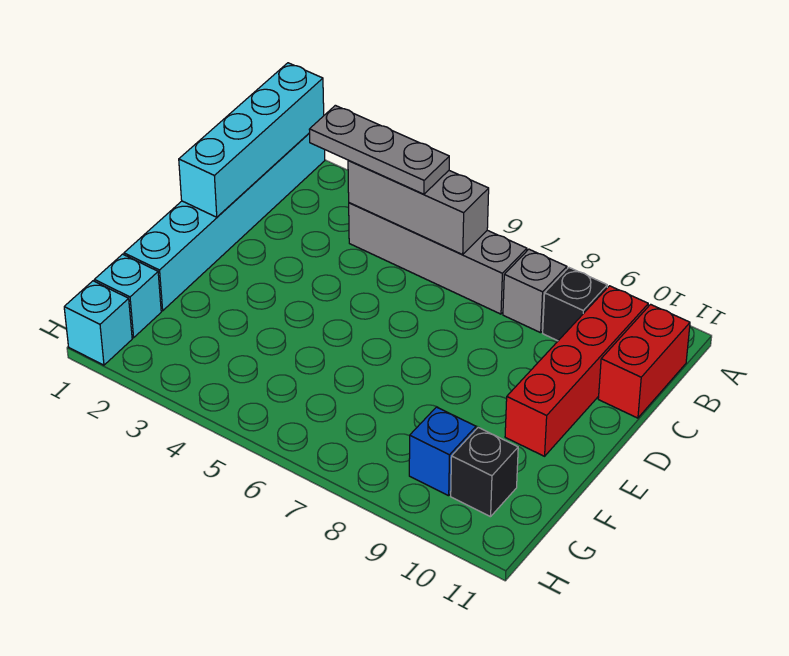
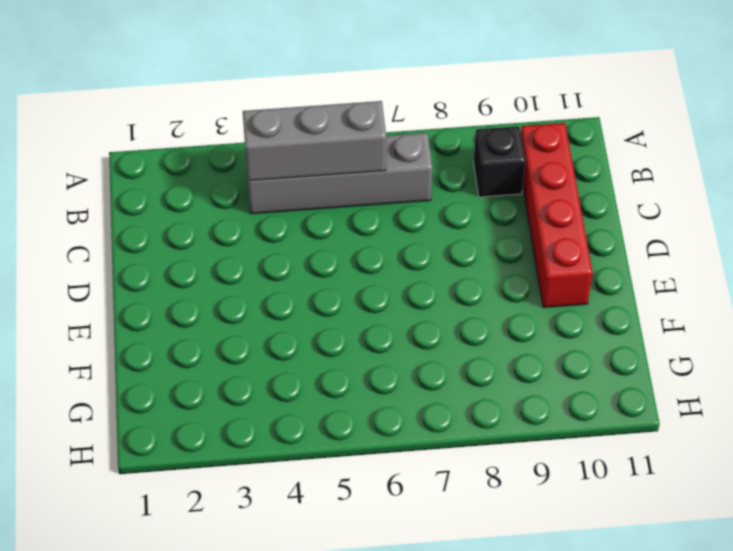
none -> cyan 1x6 brick [124,133,325,311]
none -> grey 1x1 brick [503,249,567,333]
none -> red 1x2 brick [598,304,690,418]

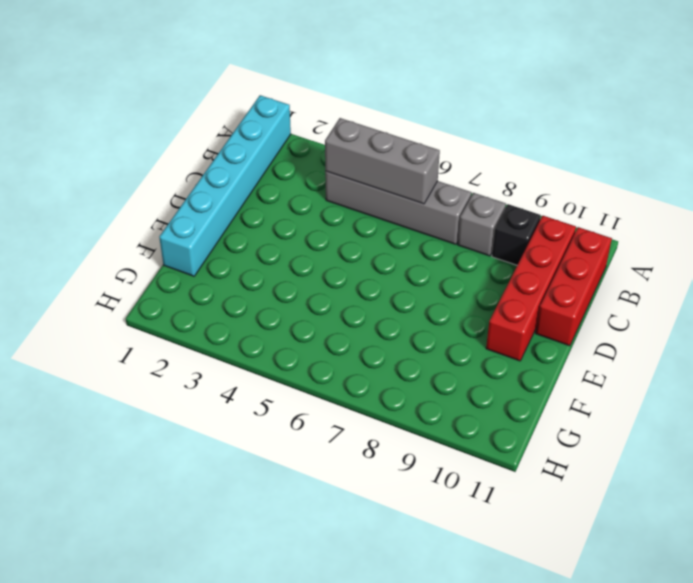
red 1x3 brick [536,227,612,346] -> red 1x2 brick [598,304,690,418]
none -> cyan 1x1 brick [94,254,161,338]
none -> blue 1x1 brick [409,407,476,496]
none -> black 1x1 brick [451,428,518,517]

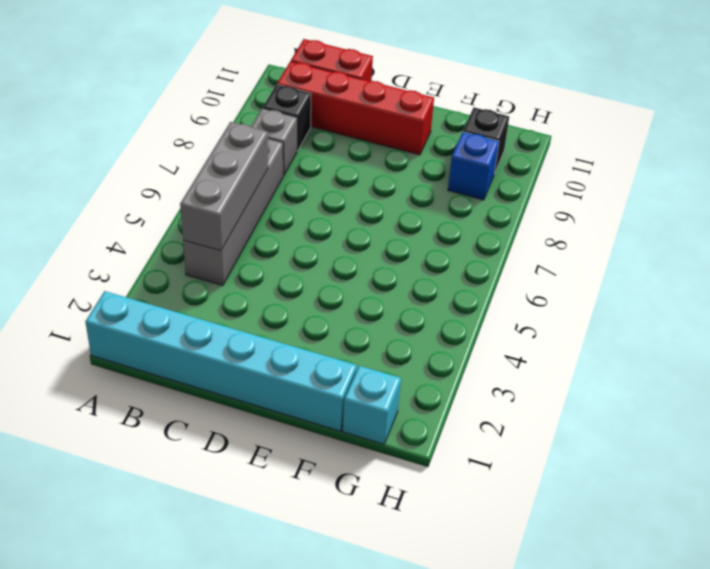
none -> cyan 1x1 brick [64,281,132,365]
none -> cyan 1x4 brick [179,63,324,217]
none -> grey 1x3 plate [309,105,449,194]

